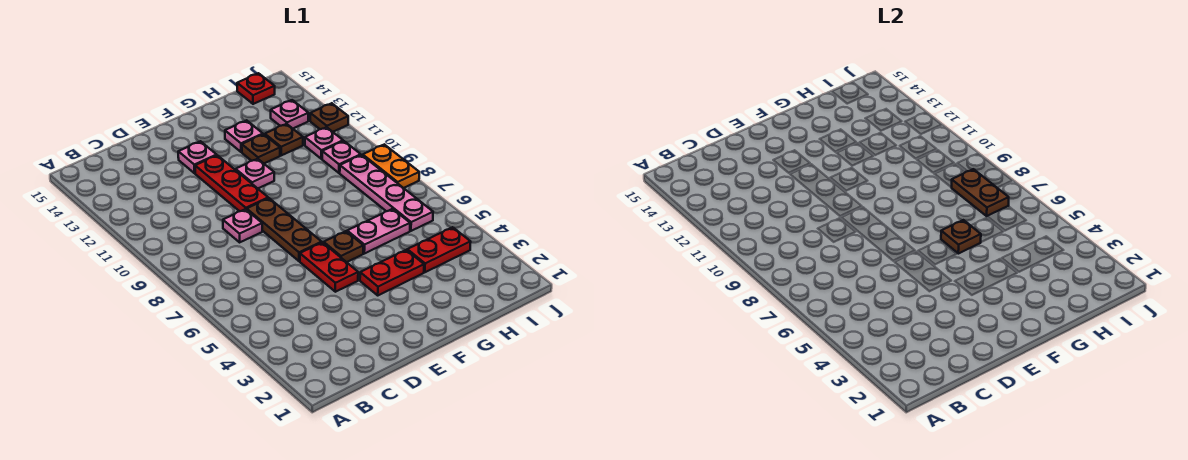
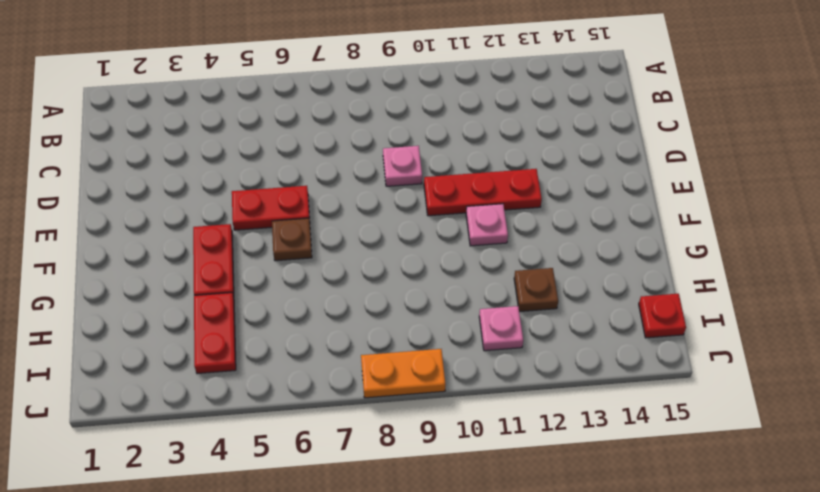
none -> brown 1x3 plate [247,198,322,261]
none -> pink 1x1 plate [178,141,217,173]
none -> pink 1x2 plate [347,209,410,254]

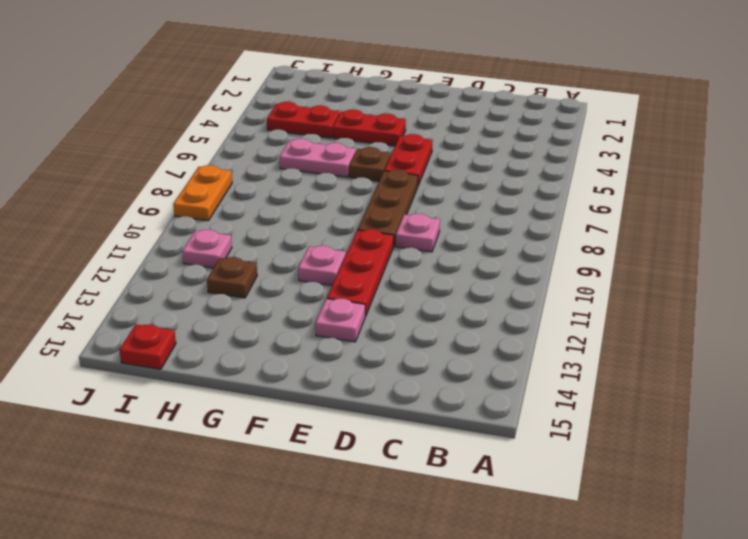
none -> brown 1x1 plate [242,134,280,163]
none -> pink 1x1 plate [225,120,263,152]
none -> pink 1x4 plate [340,155,433,231]

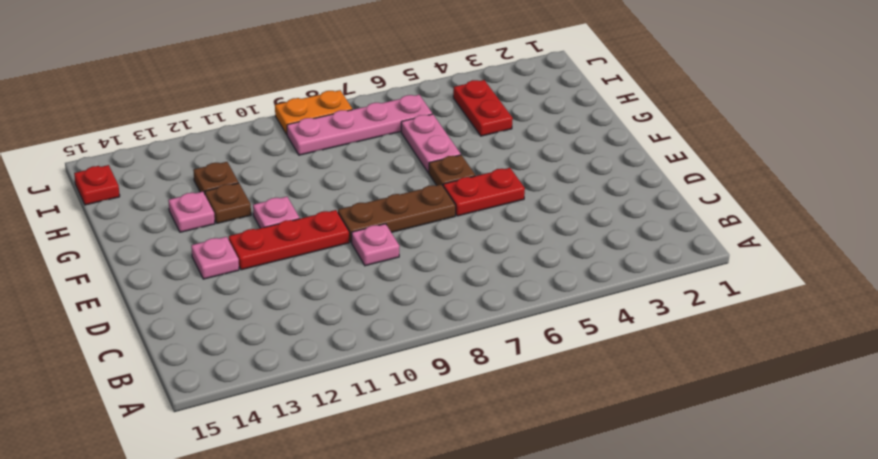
none -> red 1x2 plate [360,250,424,295]
none -> pink 1x1 plate [322,141,361,173]
none -> pink 1x1 plate [305,127,343,159]

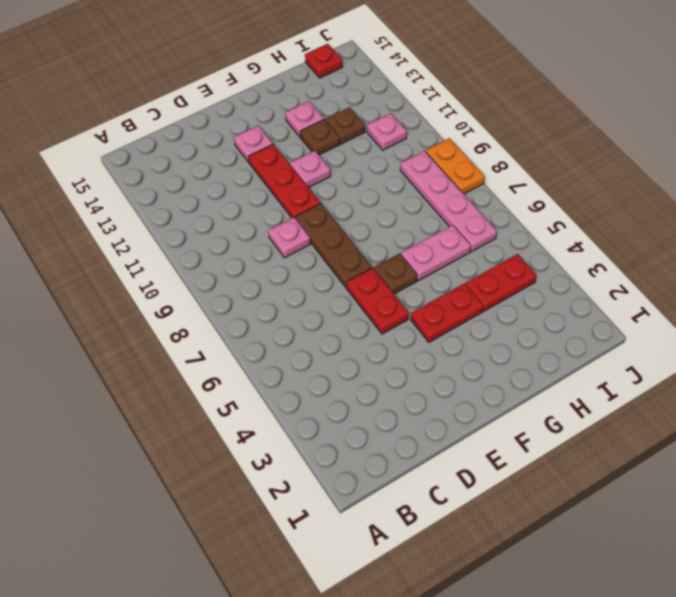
none -> pink 1x1 plate [322,141,361,173]
none -> pink 1x1 plate [271,100,308,128]
none -> brown 1x1 plate [310,103,348,132]

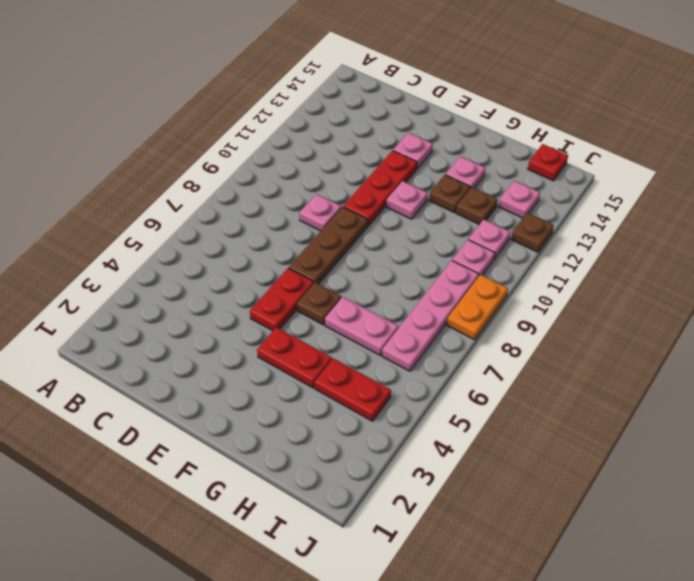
none -> brown 1x1 plate [941,220,981,254]
none -> brown 1x2 plate [951,169,1009,216]

